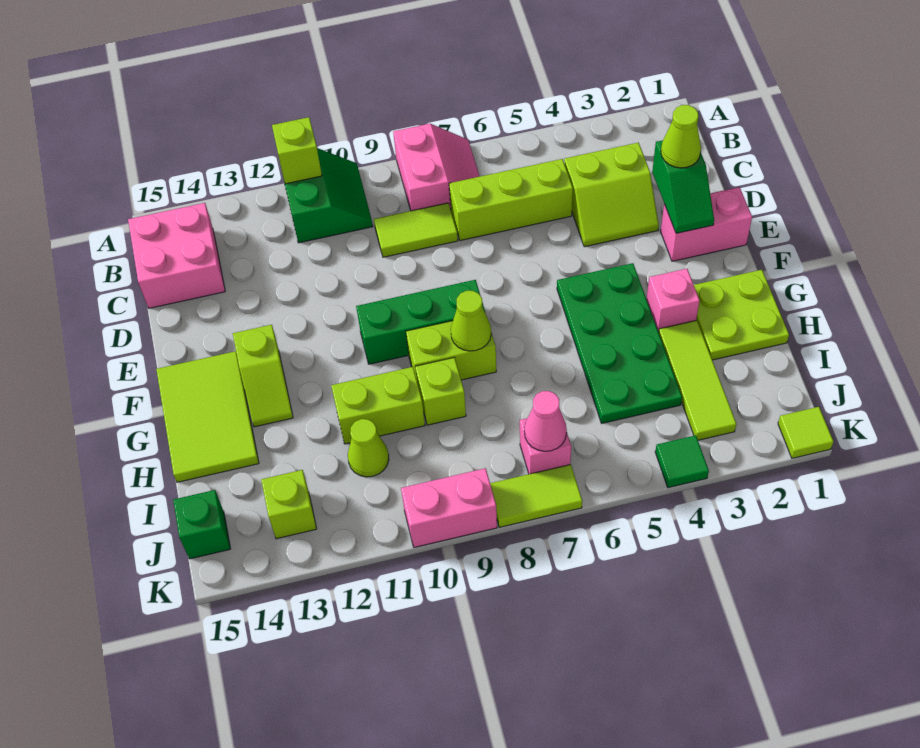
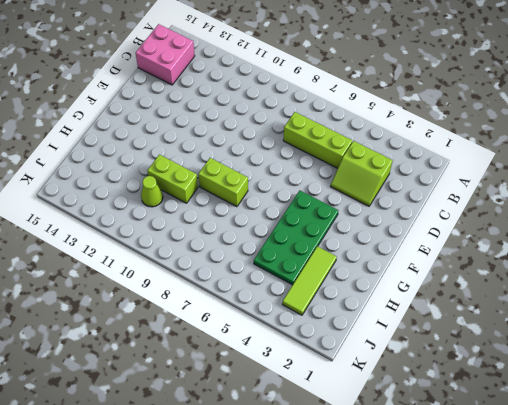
none -> pink 2x2 slope [393,124,480,211]
none -> green 2x2 slope [282,148,373,243]
none -> lime 1x2 tile [374,203,458,257]
none -> pink 1x2 brick [661,187,752,261]

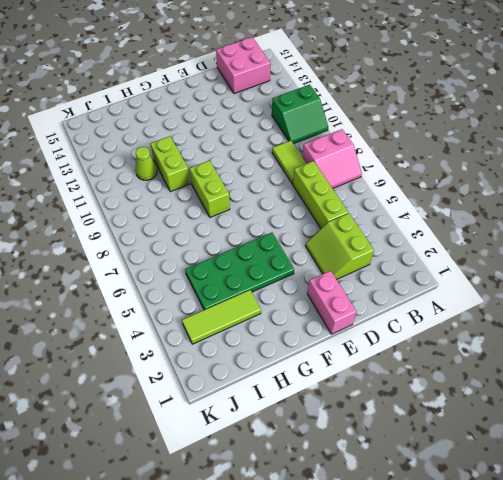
none -> green 1x3 brick [356,280,485,364]
none -> lime 1x2 slope [233,325,293,427]
none -> lime 2x3 tile [156,351,259,482]
none -> lime 2x2 plate [694,270,789,360]

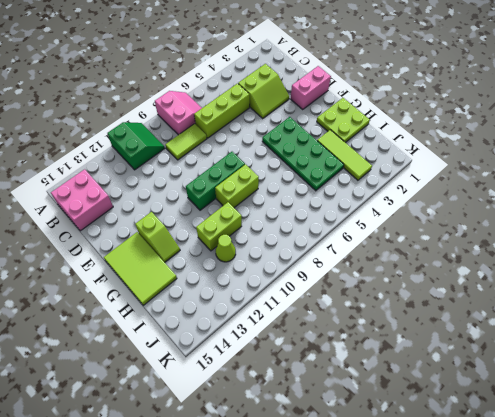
none -> pink 1x1 brick [647,269,700,332]
none -> lime 1x1 brick [415,357,466,425]
none -> pink 1x1 brick [520,418,571,474]
none -> lime 1x1 brick [261,470,317,539]

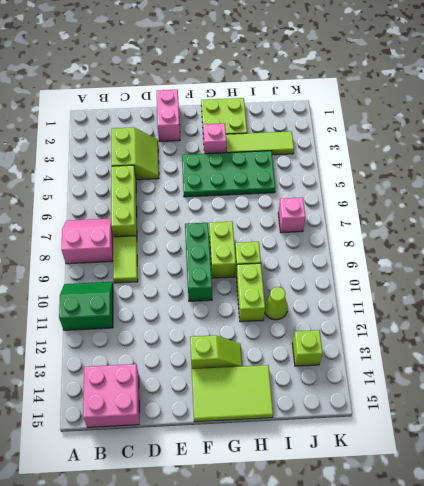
none -> green 1x1 brick [173,490,230,559]
none -> lime 1x1 tile [778,407,834,458]
none -> green 1x1 tile [655,435,709,488]
none -> lime 1x2 tile [490,464,582,527]

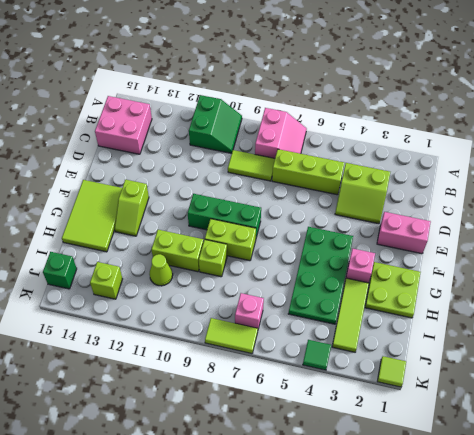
none -> pink 1x2 brick [401,468,497,547]
none -> lime 1x1 brick [272,117,322,184]
none -> green 1x2 slope [652,140,714,233]
none -> lime 1x1 cone [451,291,491,351]

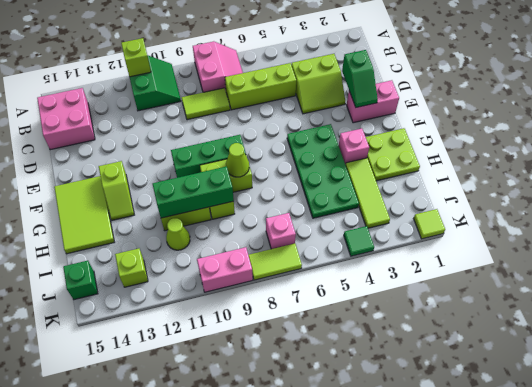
green 1x3 brick [153,166,234,218] -> none
none -> pink 1x1 cone [524,391,567,451]
none -> lime 1x1 cone [661,105,701,168]

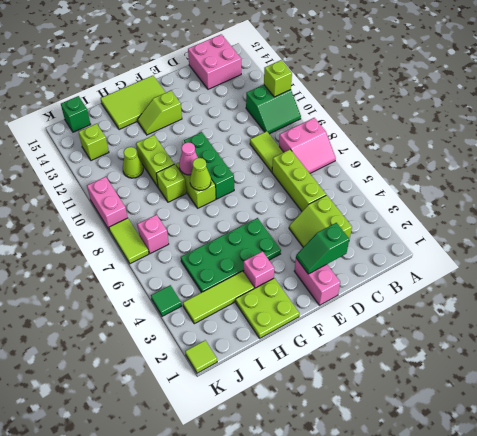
pink 1x1 cone [179,142,198,175] -> pink 1x1 cone moved to [524,391,567,451]
none -> lime 1x1 cone [661,105,701,168]

